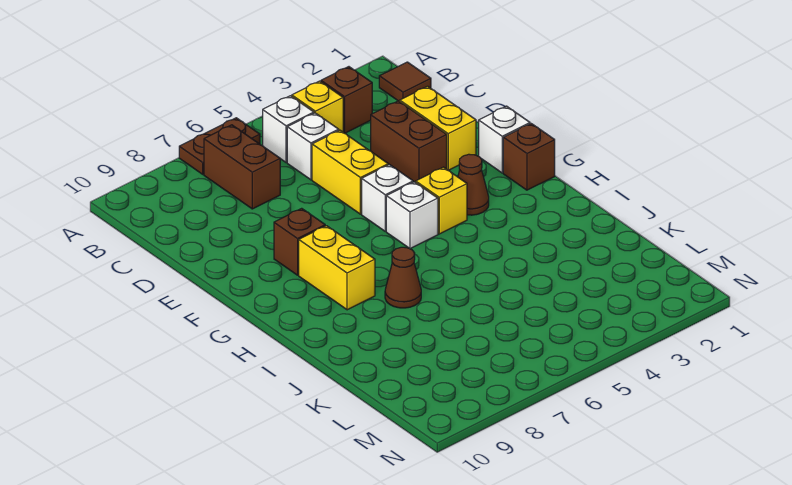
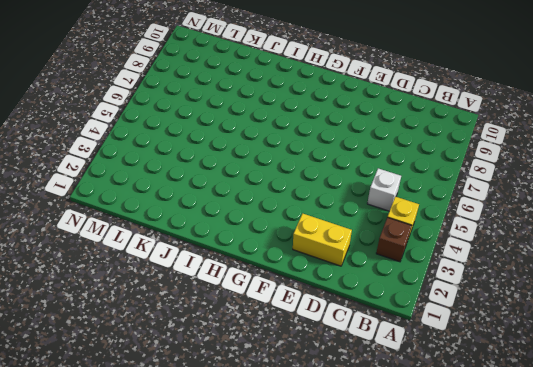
none -> brown 1x2 plate [179,118,260,174]
none -> brown 1x1 tile [379,62,431,102]
none -> white 1x1 brick [263,96,314,162]

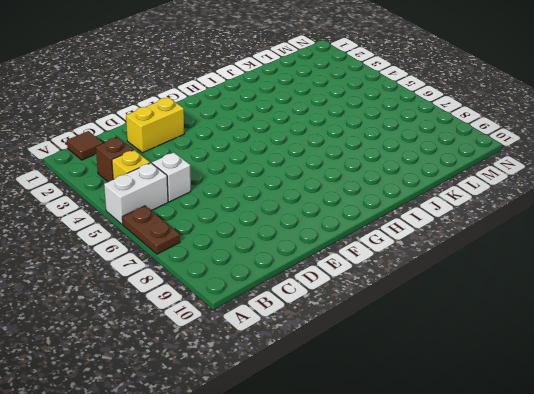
white 1x2 brick [104,163,168,224] -> white 1x1 brick [263,96,314,162]
none -> brown 1x2 brick [204,125,280,209]
none -> brown 1x2 brick [371,101,447,182]
none -> yellow 1x2 brick [312,130,388,214]

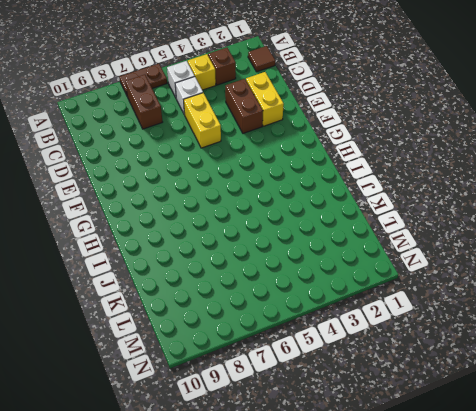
none -> white 1x1 brick [479,106,530,173]
none -> white 1x1 brick [362,165,413,231]
none -> brown 1x1 brick [274,208,325,275]

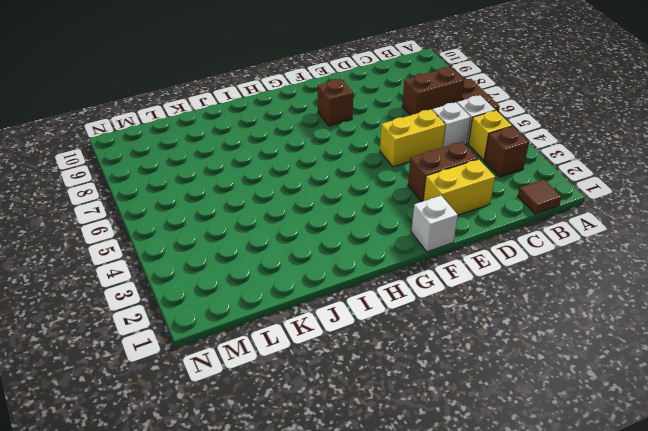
none -> white 1x1 brick [362,165,413,231]
none -> brown 1x1 brick [503,124,555,190]
none -> brown 1x1 cone [458,154,489,215]

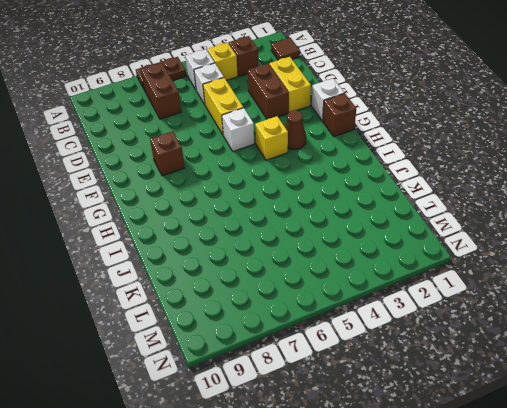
none -> white 1x1 brick [386,182,438,249]
none -> yellow 1x2 brick [299,226,375,310]
none -> brown 1x1 cone [385,247,421,308]

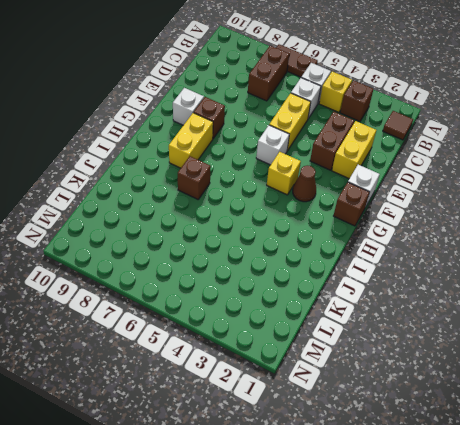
white 1x1 brick [173,88,204,125] -> white 1x1 brick moved to [386,182,438,249]
brown 1x1 brick [178,156,211,199] -> brown 1x1 cone [385,247,421,308]

